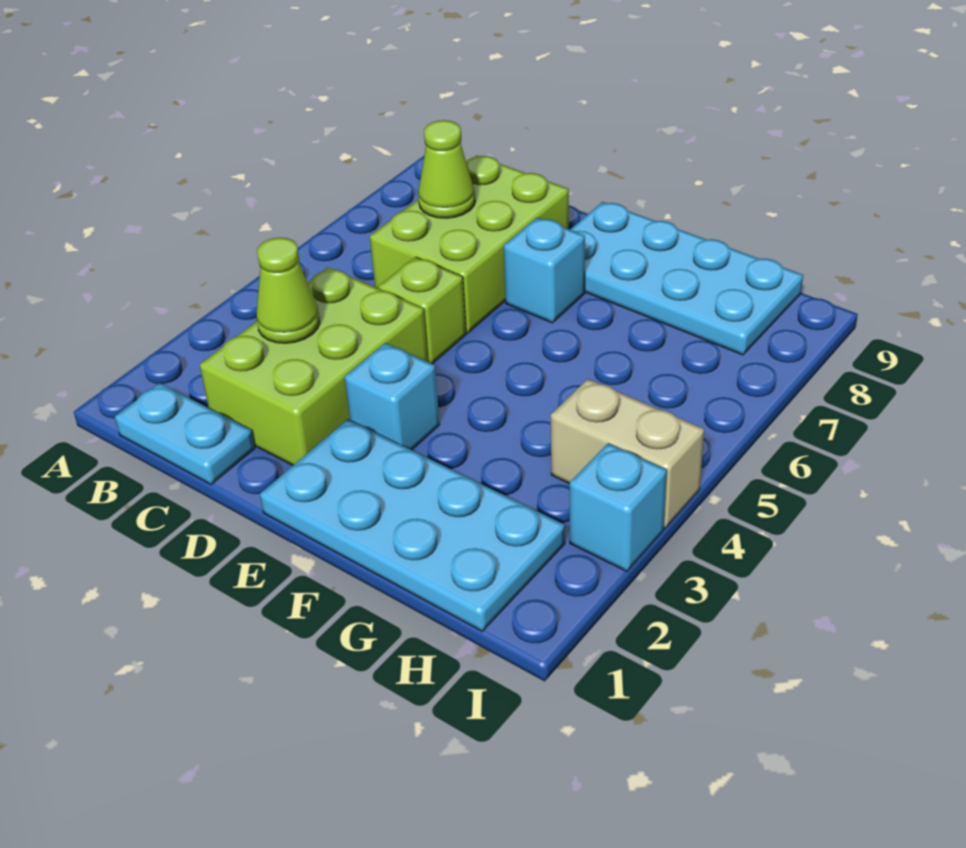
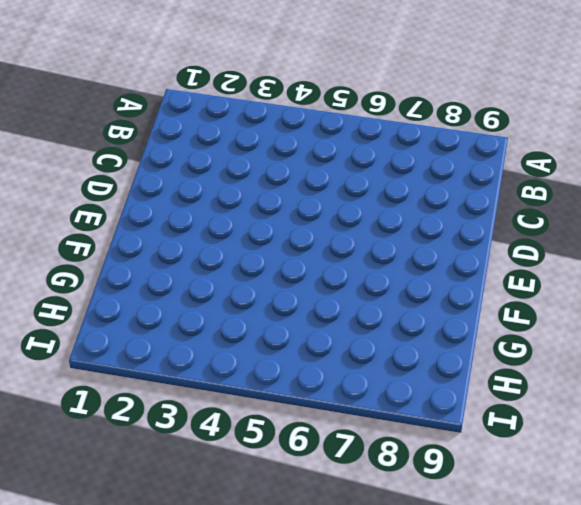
none -> cyan 1x2 plate [115,383,255,485]
none -> lime 2x3 brick [200,267,428,465]
none -> lime 2x3 brick [370,155,569,333]

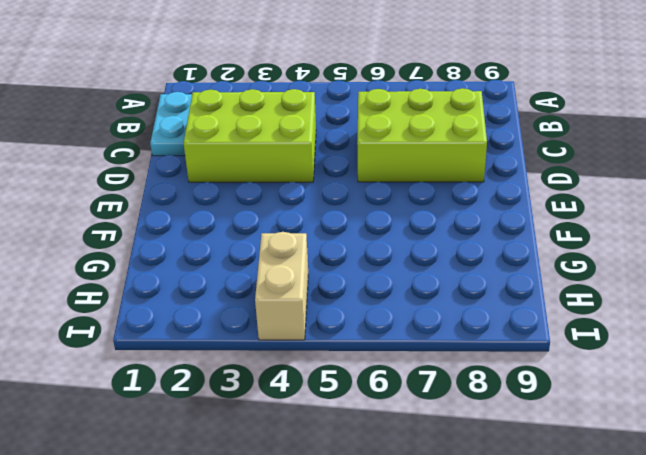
none -> lime 1x1 brick [378,257,466,364]
none -> cyan 2x4 plate [260,419,565,631]
none -> cyan 1x1 brick [345,343,440,450]

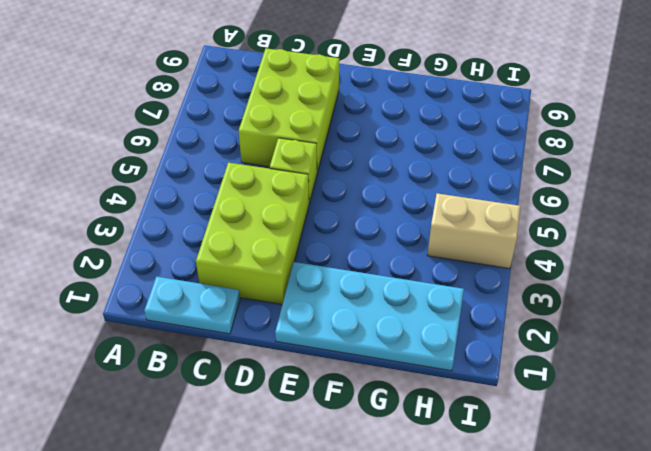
none -> cyan 1x1 brick [345,343,440,450]
none -> cyan 1x1 brick [504,218,585,323]
none -> cyan 2x4 plate [570,202,803,355]

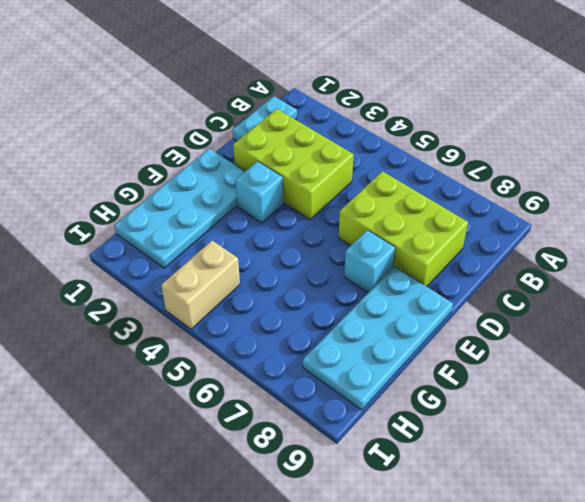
none -> lime 1x1 brick [378,257,466,364]
none -> cyan 1x1 brick [570,443,667,571]
none -> lime 1x1 cone [256,238,320,343]

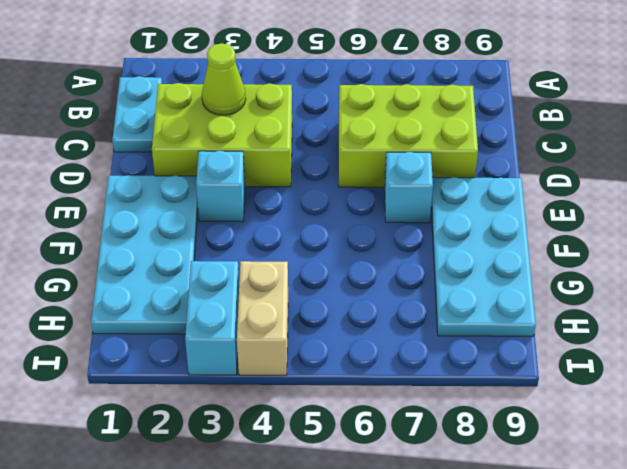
cyan 1x2 brick [185,261,239,375] -> cyan 1x1 brick [570,443,667,571]
none -> lime 1x1 brick [378,257,466,364]
none -> lime 1x1 cone [418,120,475,218]

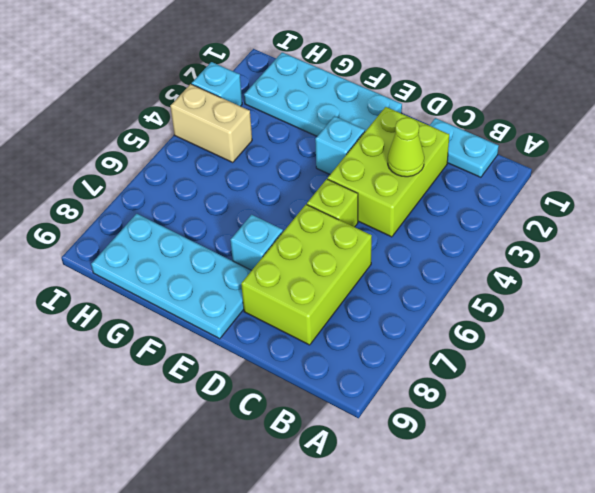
none -> lime 1x1 cone [418,120,475,218]

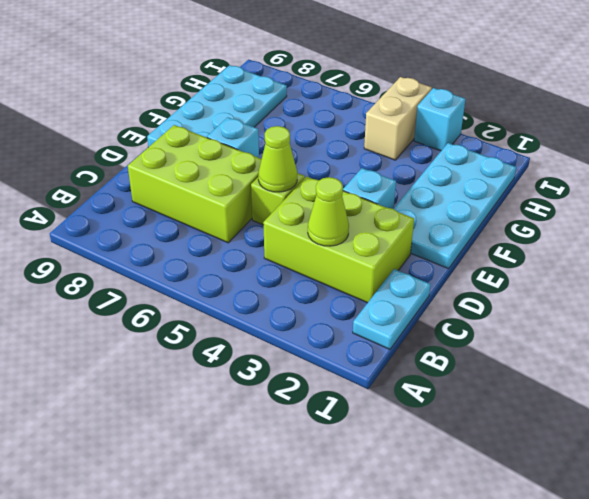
lime 1x1 cone [258,126,297,192] -> lime 1x1 cone moved to [418,120,475,218]

